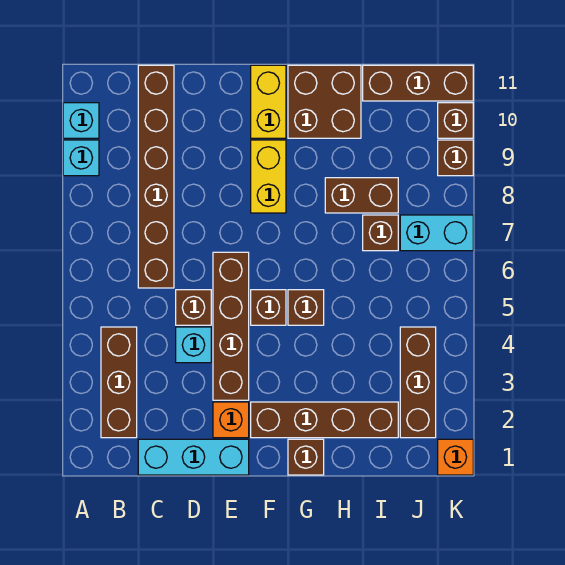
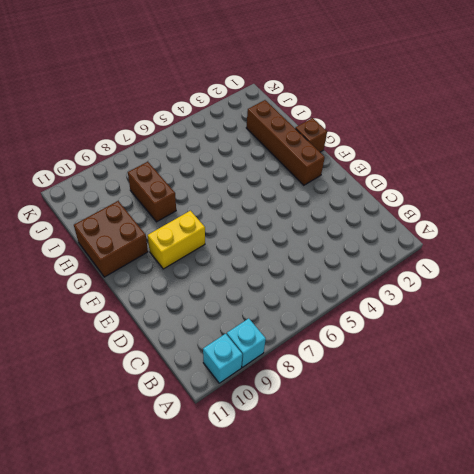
none -> brown 1x3 brick [101,327,137,438]
none -> cyan 1x3 brick [138,439,249,475]
none -> brown 1x6 brick [138,65,174,288]

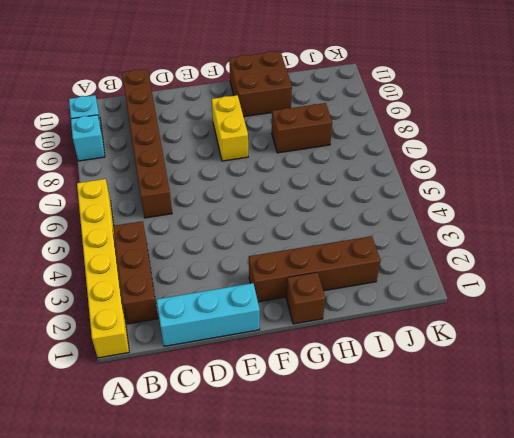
yellow 1x6 brick [77,179,129,358] -> none
none -> cyan 1x1 brick [176,327,211,363]
none -> brown 1x1 brick [176,290,211,325]
none -> orange 1x1 brick [213,402,249,438]

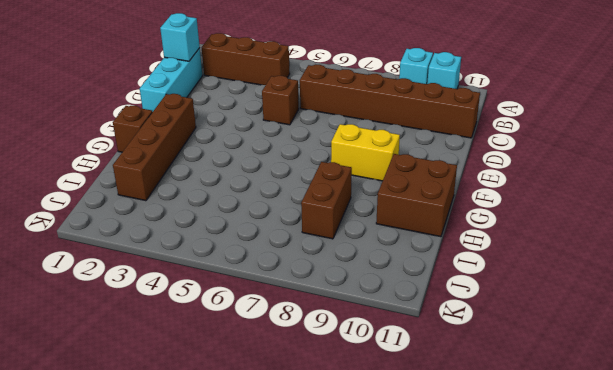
cyan 1x1 brick [160,13,200,61] -> cyan 1x1 brick moved to [176,327,211,363]
none -> orange 1x1 brick [213,402,249,438]
none -> brown 1x4 brick [213,252,249,400]
none -> brown 1x1 brick [251,290,286,325]

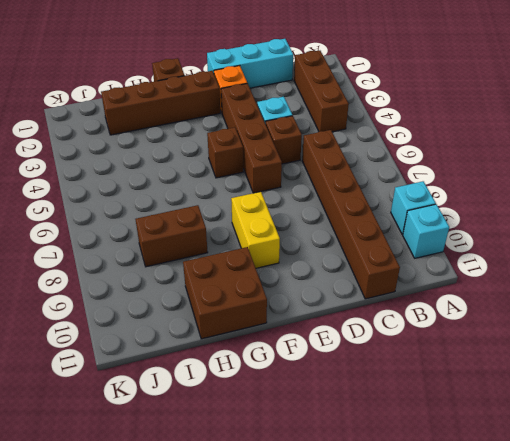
none -> yellow 1x2 brick [251,65,286,138]
none -> brown 1x1 brick [288,290,324,325]
none -> brown 1x1 brick [363,215,398,251]

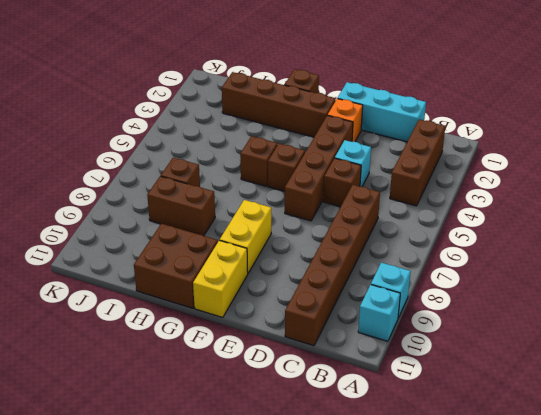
none -> brown 1x3 brick [363,65,473,101]
none -> brown 1x3 brick [400,327,436,438]
none -> cyan 1x2 brick [400,215,473,251]

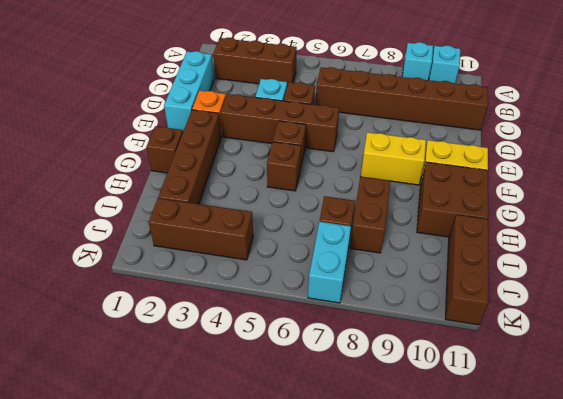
none -> orange 1x1 brick [438,439,473,475]
none -> brown 1x1 brick [438,140,473,176]
none -> brown 1x1 brick [438,103,473,138]

